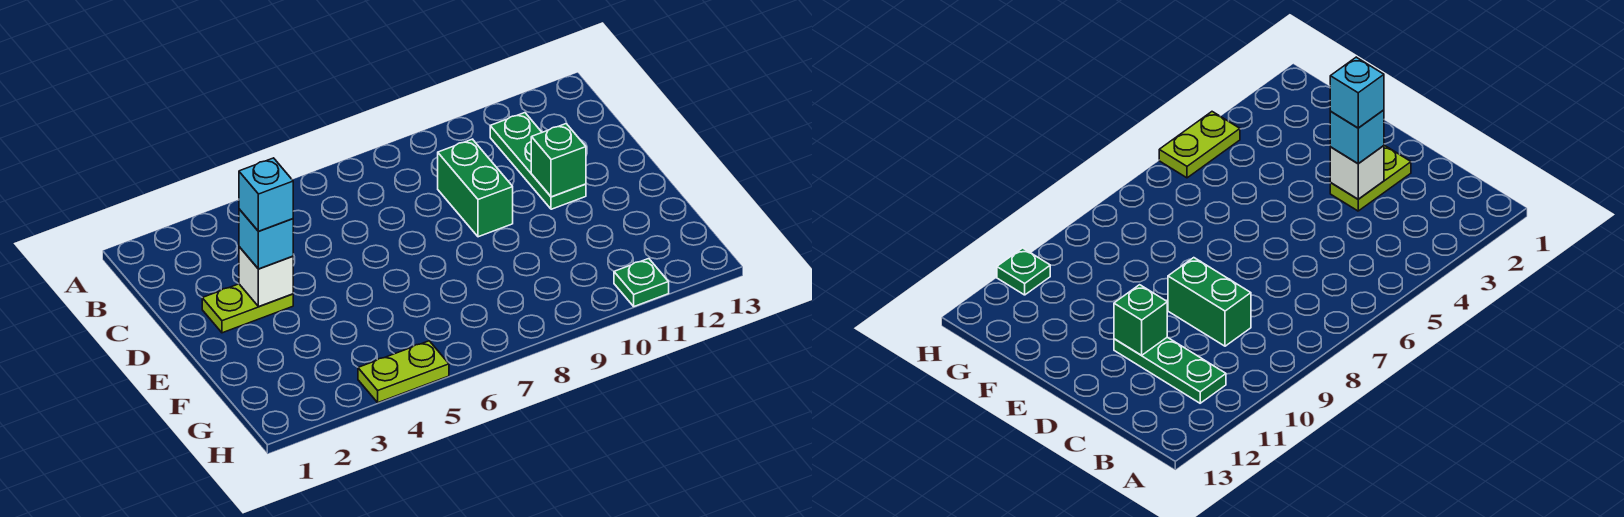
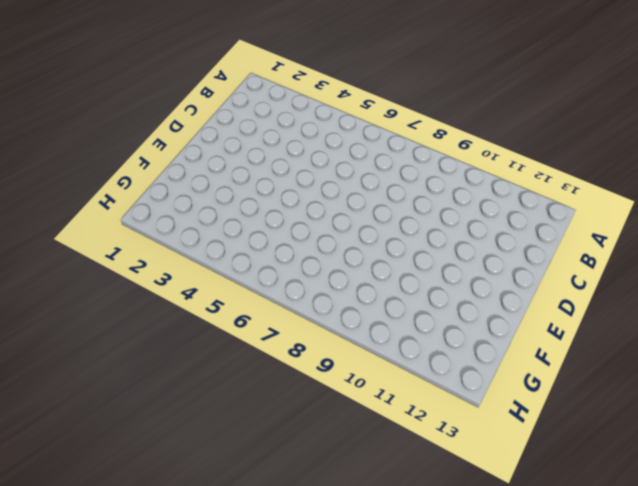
none -> green 1x3 plate [490,113,586,209]
none -> green 1x2 brick [438,139,513,237]

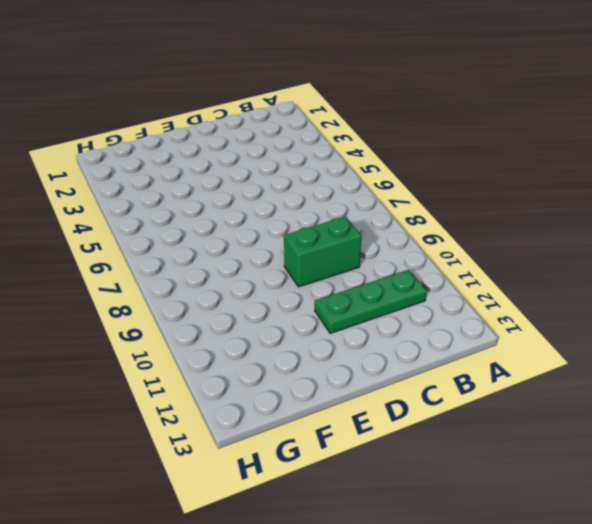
none -> lime 1x2 plate [202,284,293,333]
none -> lime 1x2 plate [358,341,449,403]

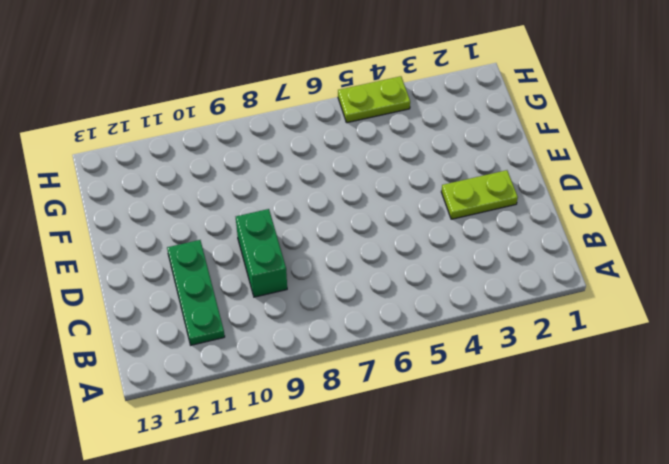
none -> green 1x1 plate [614,259,669,306]
none -> white 1x1 brick [239,247,293,307]

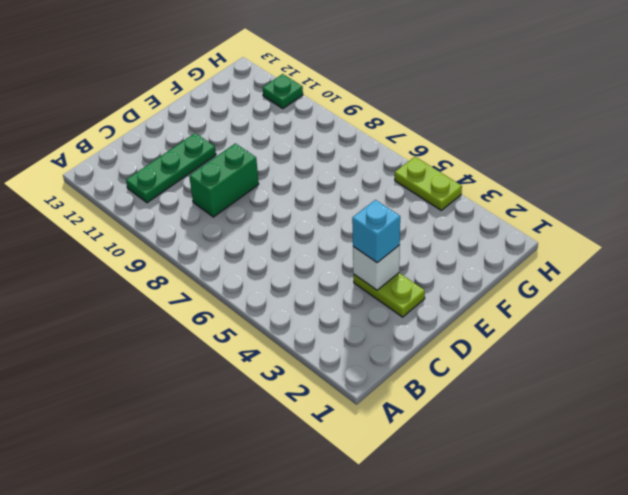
none -> green 1x1 brick [531,124,586,197]
none -> cyan 1x1 brick [239,158,293,231]

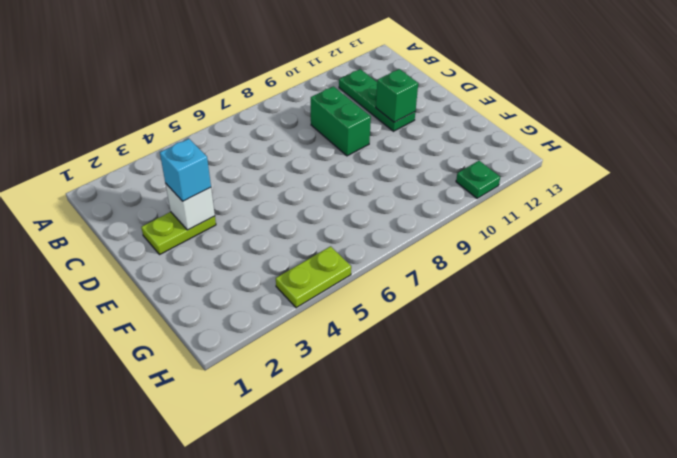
none -> cyan 1x1 brick [239,158,293,231]

